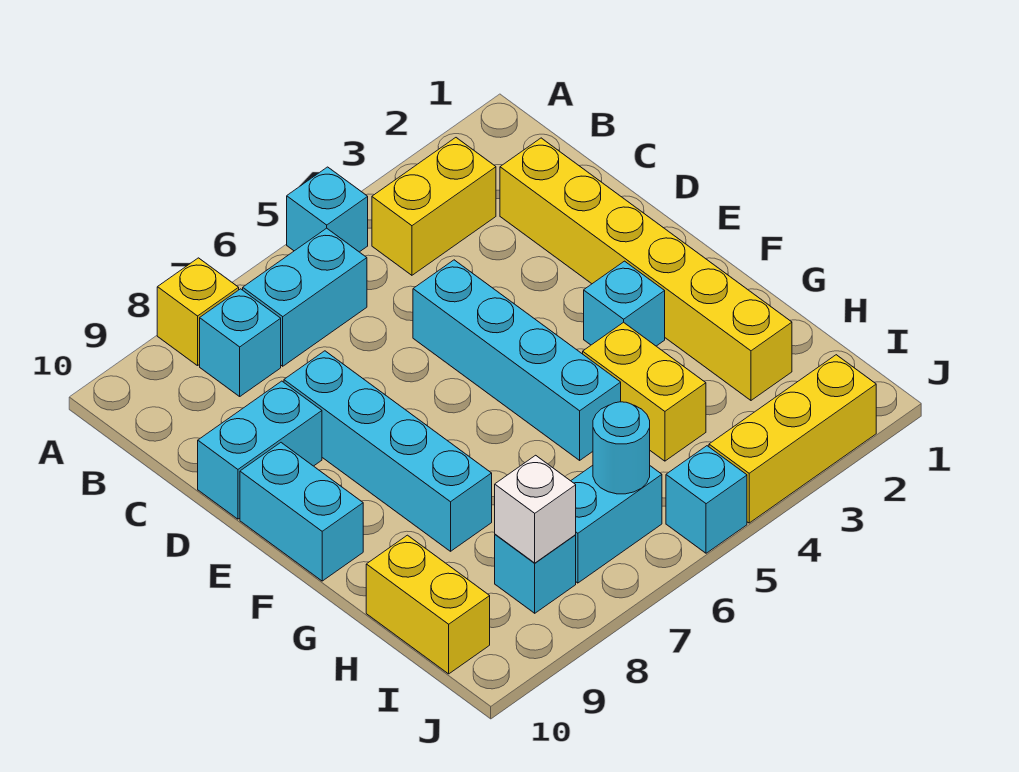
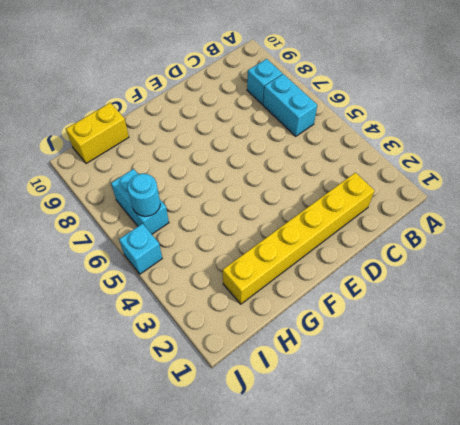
none -> cyan 1x1 brick [287,167,368,252]
none -> yellow 1x1 brick [157,258,239,366]
none -> yellow 1x2 brick [372,138,496,275]

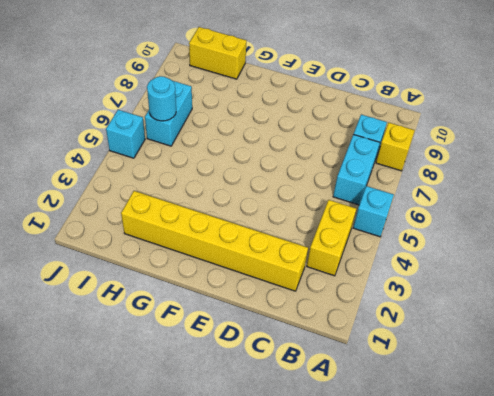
none -> cyan 1x4 brick [413,260,621,460]
none -> cyan 1x4 brick [284,351,492,551]
none -> cyan 1x2 brick [198,381,322,519]

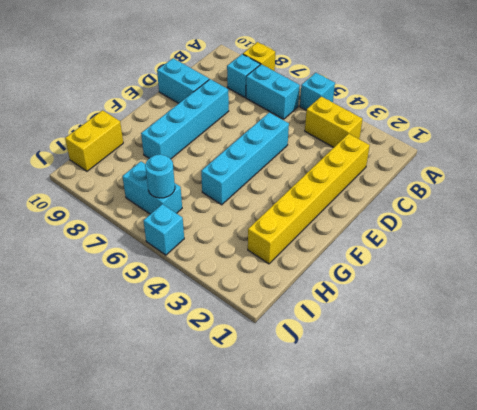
none -> cyan 1x2 brick [240,443,363,581]
none -> cyan 1x1 brick [584,261,665,346]
none -> yellow 1x2 brick [583,322,706,461]

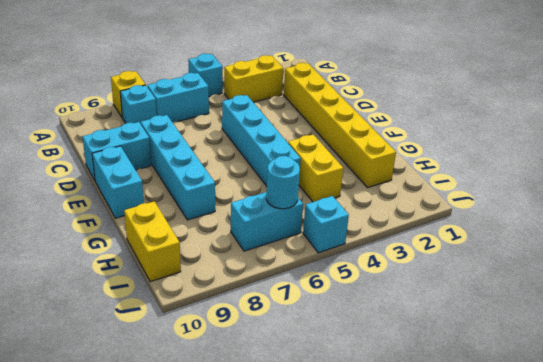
none -> cyan 1x1 brick [584,261,665,346]
none -> cyan 1x1 brick [495,534,576,613]
none -> yellow 1x3 brick [709,355,876,523]

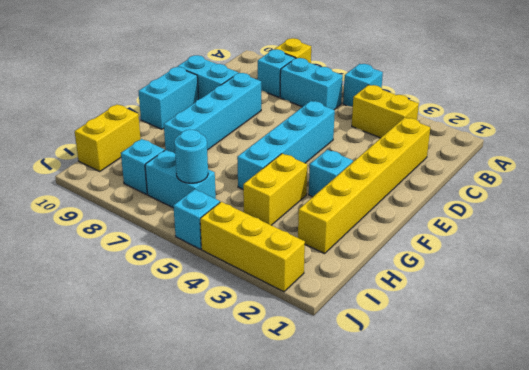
none -> white 1x1 brick [495,455,576,563]

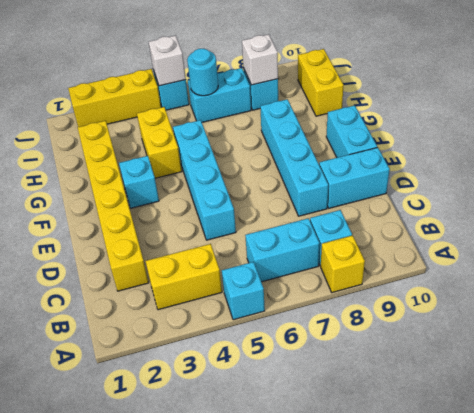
white 1x1 brick [149,36,186,86] -> none

